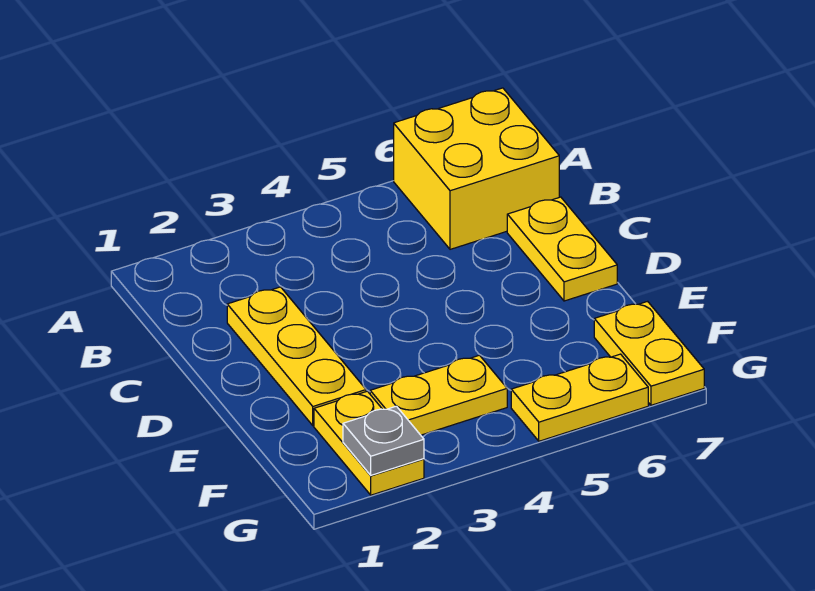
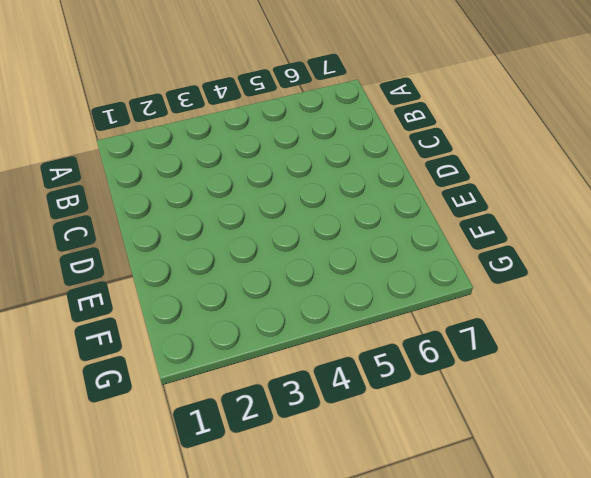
none -> yellow 2x2 brick [394,88,559,249]
none -> yellow 1x3 plate [227,287,366,426]

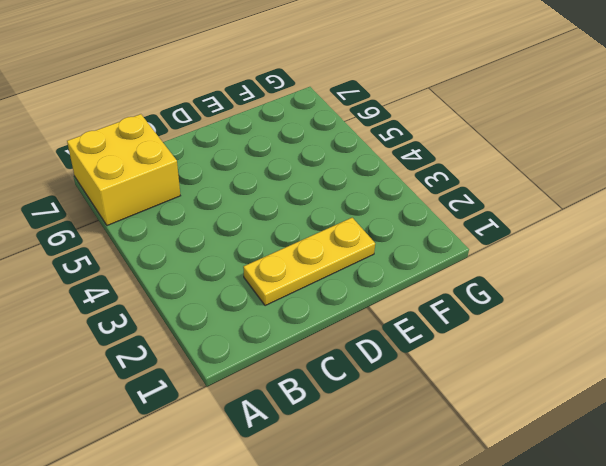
none -> yellow 1x2 plate [507,197,617,301]
none -> yellow 1x2 plate [314,391,424,495]

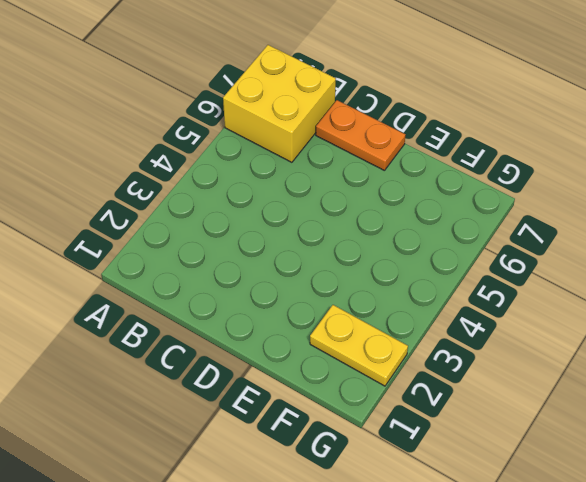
orange 1x2 plate [316,100,406,171] -> yellow 1x2 plate [507,197,617,301]
none -> yellow 1x3 plate [227,287,366,426]
none -> yellow 1x2 plate [370,355,507,435]

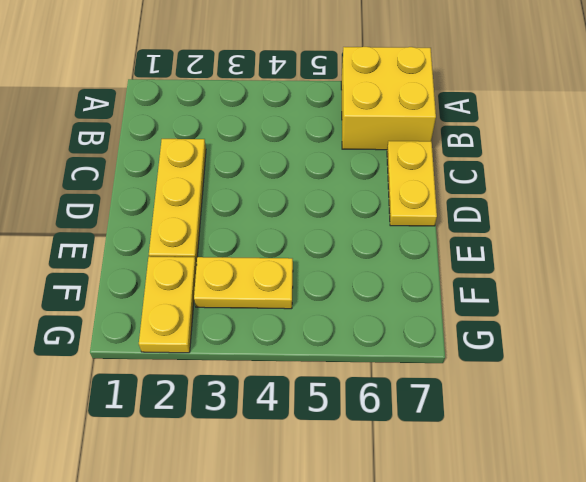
none -> yellow 1x2 plate [594,301,704,405]
none -> yellow 1x2 plate [511,354,648,441]

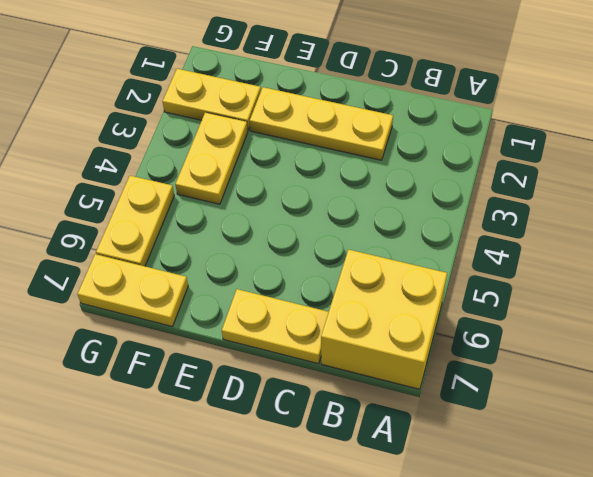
none -> grey 1x1 plate [343,406,424,475]

